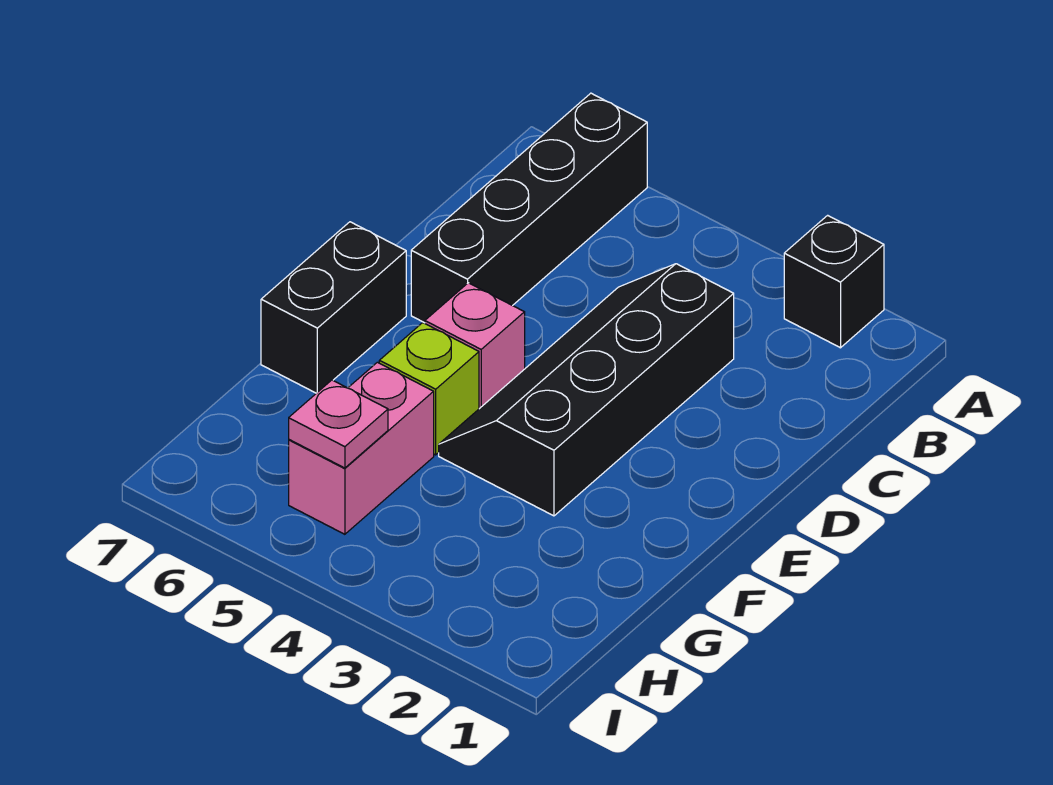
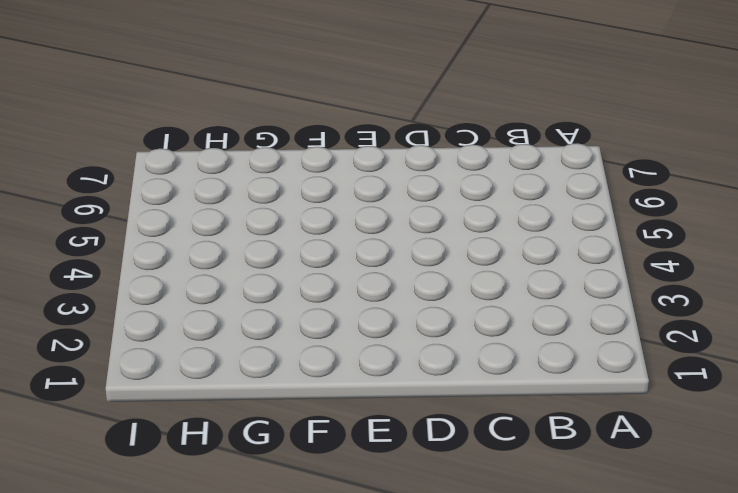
none -> black 1x1 brick [784,215,884,348]
none -> black 1x4 brick [411,93,647,323]

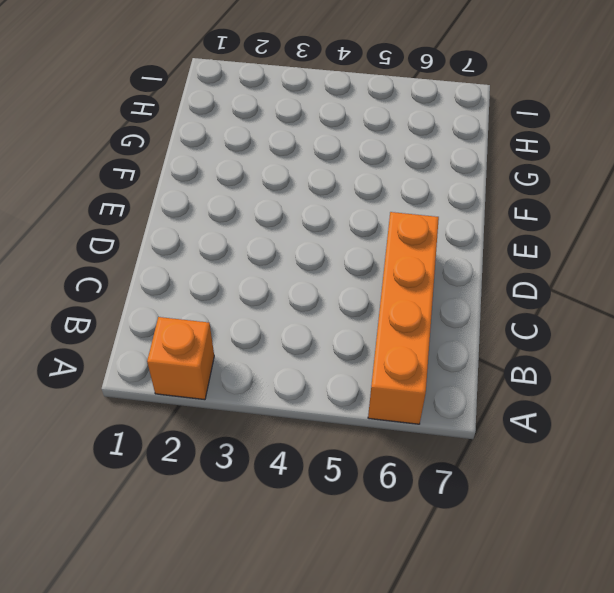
orange 1x1 brick [147,317,214,400] -> black 1x1 brick [784,215,884,348]
orange 1x4 brick [368,212,439,424] -> black 1x4 brick [411,93,647,323]
none -> black 2x4 slope [439,264,734,516]
none -> pink 1x1 brick [425,283,525,409]

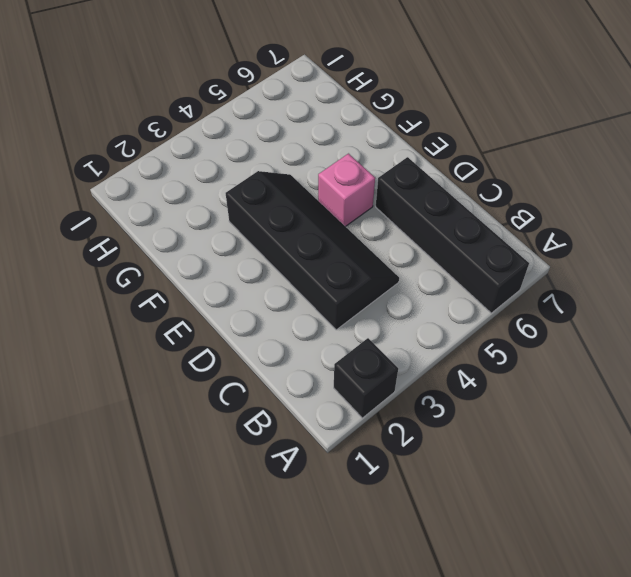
none -> black 1x2 brick [261,222,406,393]
none -> lime 1x1 brick [379,323,479,455]

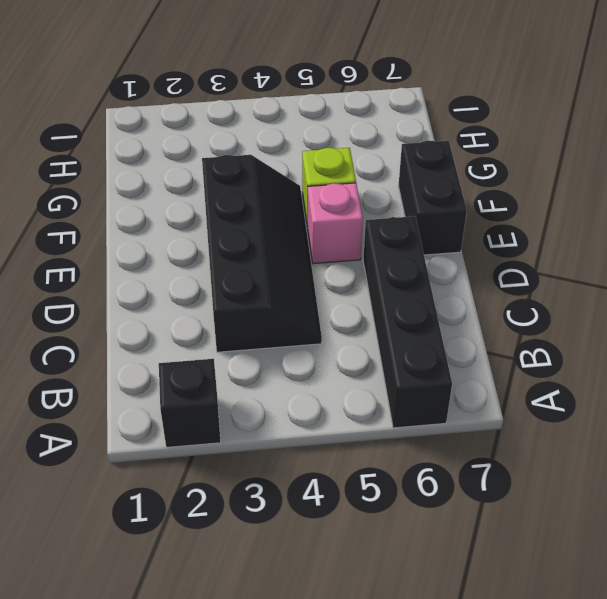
none -> pink 1x2 brick [289,362,434,534]
none -> pink 1x1 plate [289,380,388,468]

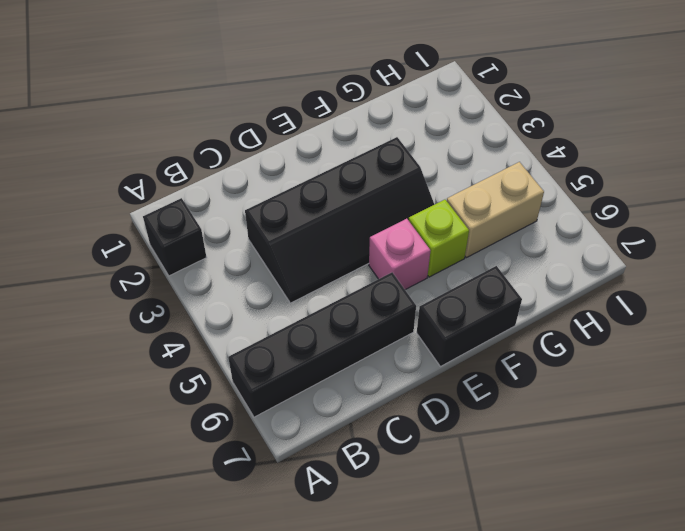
tan 1x2 brick [447,162,544,258] -> pink 1x2 brick [289,362,434,534]
none -> pink 1x1 plate [289,380,388,468]

